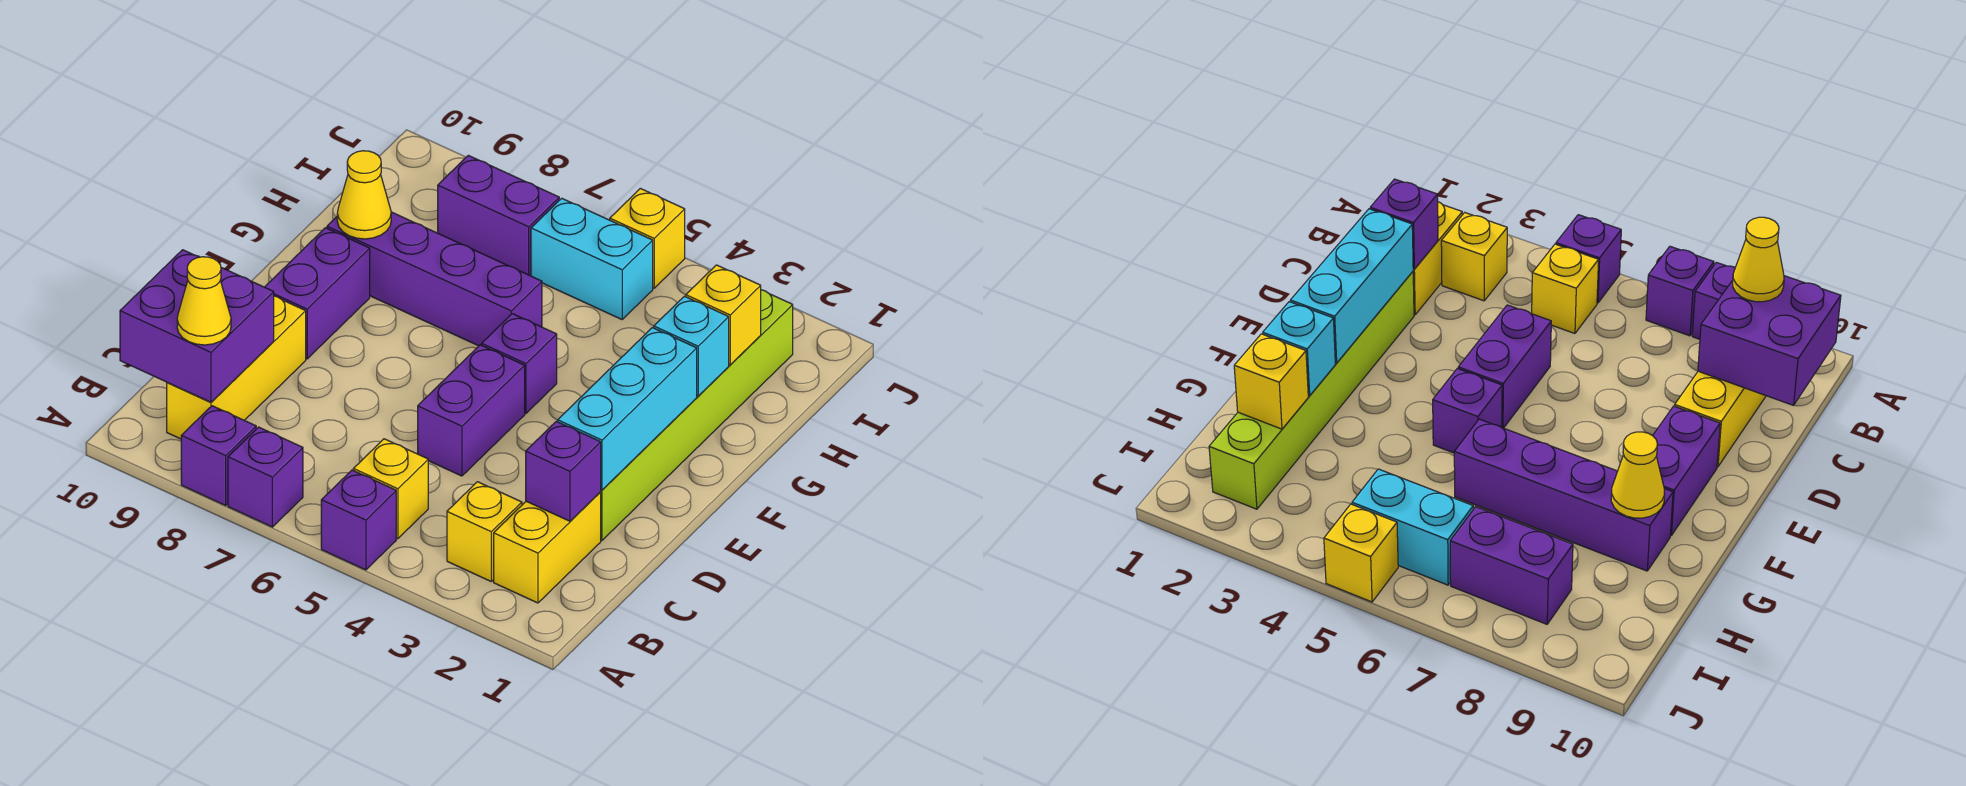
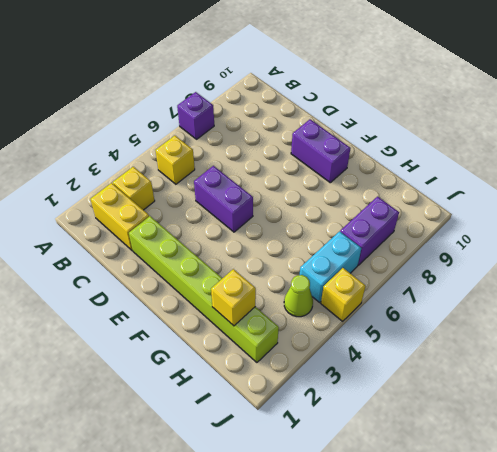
lime 1x1 cone [284,275,313,317] -> none
none -> purple 1x1 brick [321,470,396,570]
none -> purple 1x1 brick [181,406,256,505]
none -> yellow 1x3 brick [167,296,306,439]

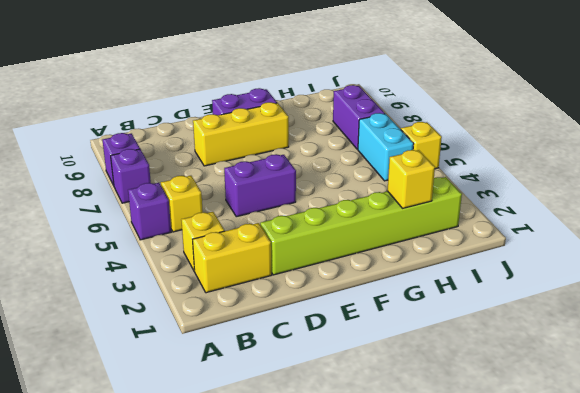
yellow 1x3 brick [193,102,289,166] -> yellow 1x3 brick moved to [167,296,306,439]
none -> purple 1x1 brick [482,314,557,413]
none -> purple 1x4 brick [327,212,542,346]
none -> purple 2x2 brick [120,250,274,402]

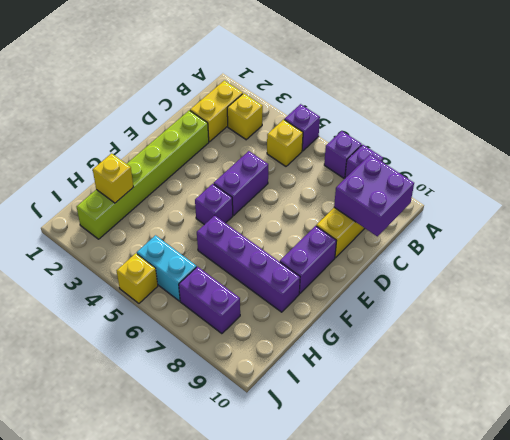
none -> purple 1x1 brick [526,421,601,521]
none -> cyan 1x3 brick [558,328,697,490]
none -> cyan 1x1 brick [654,296,729,396]

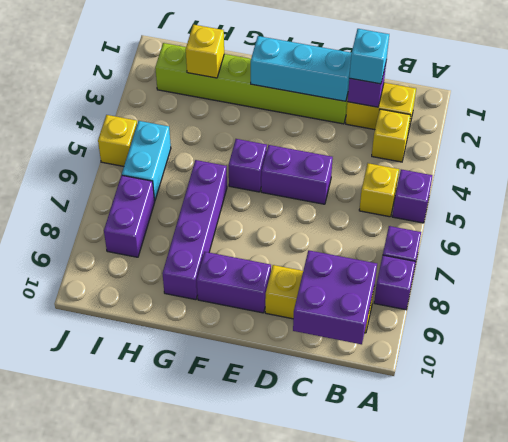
cyan 1x1 brick [349,29,389,84] -> cyan 1x1 brick moved to [654,296,729,396]
none -> yellow 1x1 cone [337,151,391,239]
none -> yellow 1x1 cone [177,257,231,345]

